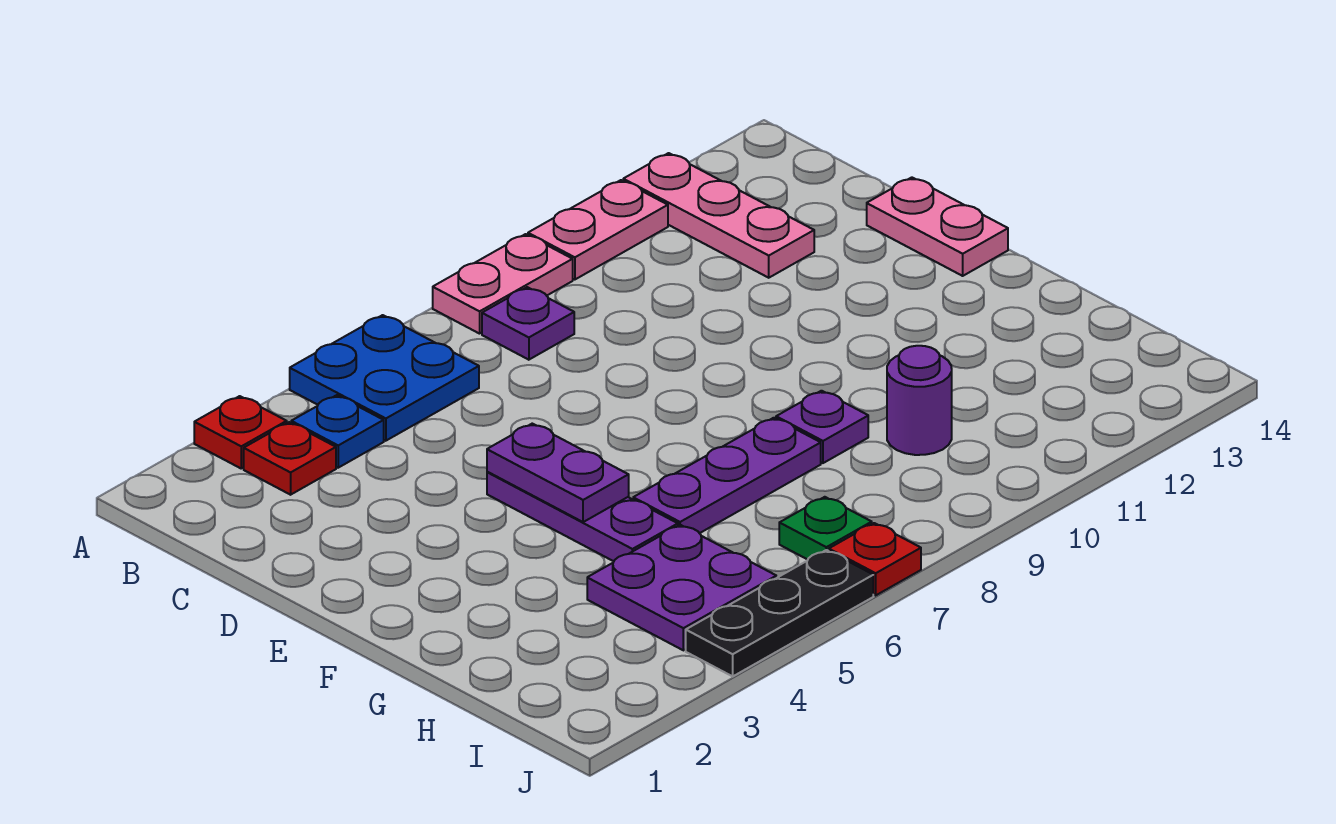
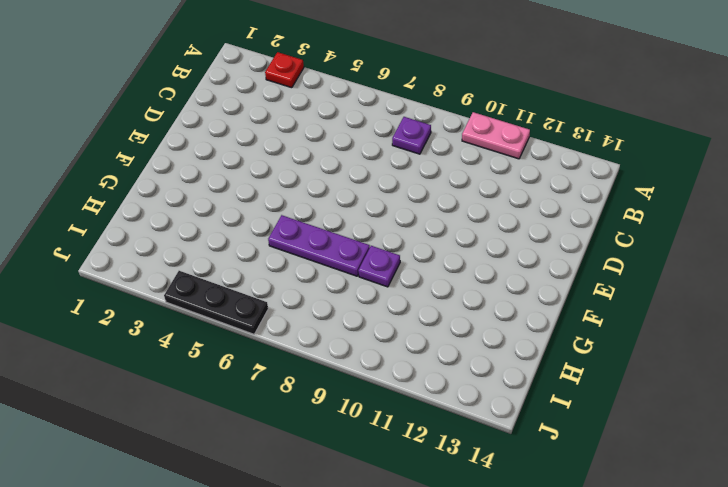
none -> blue 2x2 plate [290,315,479,441]
none -> pink 1x2 plate [433,234,573,334]
none -> pink 1x3 plate [623,153,814,278]

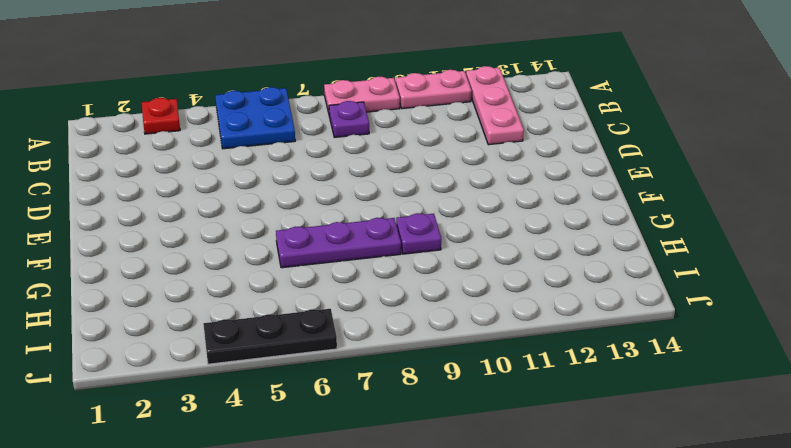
none -> red 1x1 plate [244,422,336,495]
none -> blue 1x1 plate [291,395,384,468]
none -> pink 1x2 plate [867,177,1008,276]

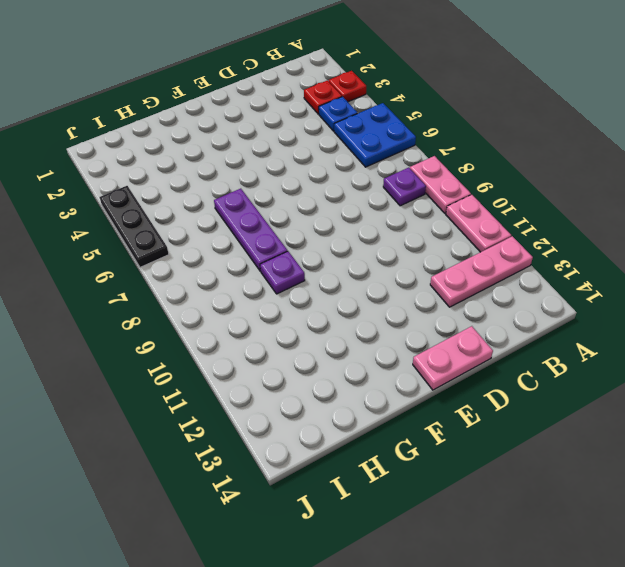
none -> purple 1x3 plate [487,472,678,561]
none -> purple 2x2 plate [587,525,776,650]
none -> purple 1x1 round brick [887,346,952,455]

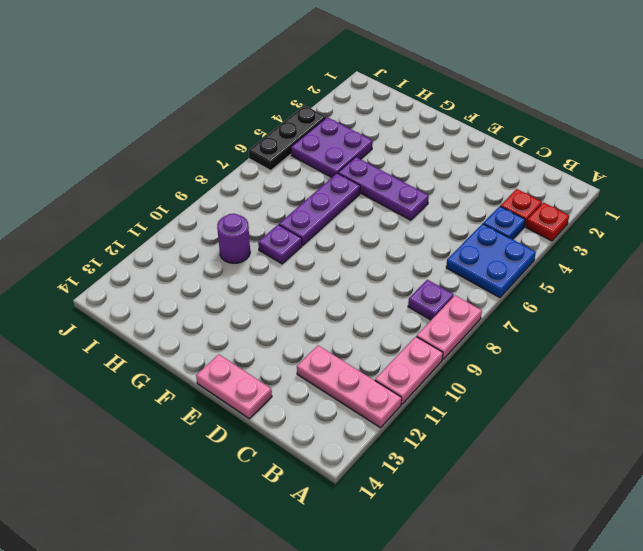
none -> green 1x1 plate [779,497,872,560]
none -> red 1x1 plate [829,523,921,595]
none -> purple 1x2 plate [487,424,629,522]

